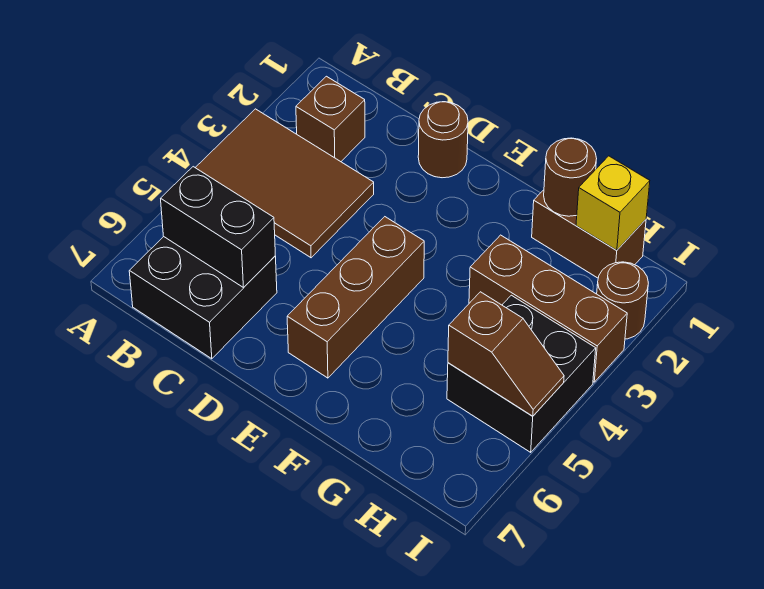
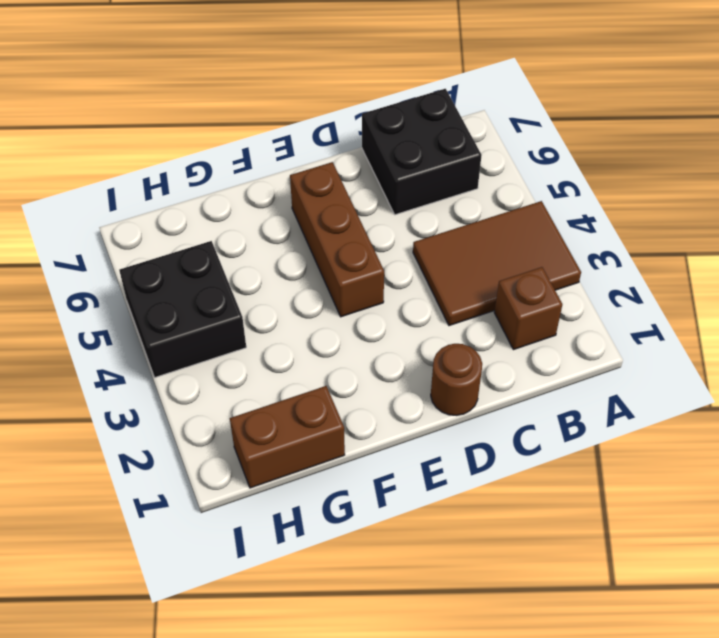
none -> brown 1x3 brick [469,235,627,382]
none -> brown 1x1 round brick [597,262,648,339]
none -> black 1x2 brick [161,167,275,288]

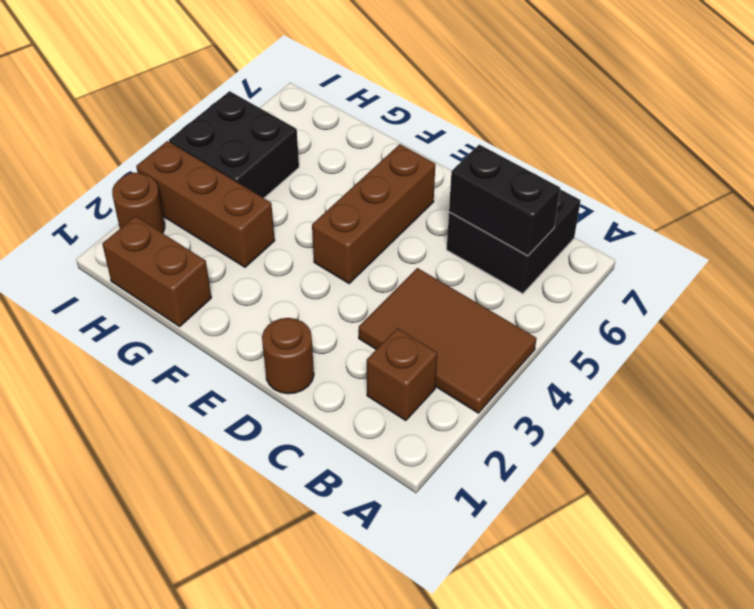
none -> brown 1x1 round brick [544,138,597,216]
none -> yellow 1x1 brick [576,156,650,250]
none -> brown 1x2 slope [448,292,564,416]

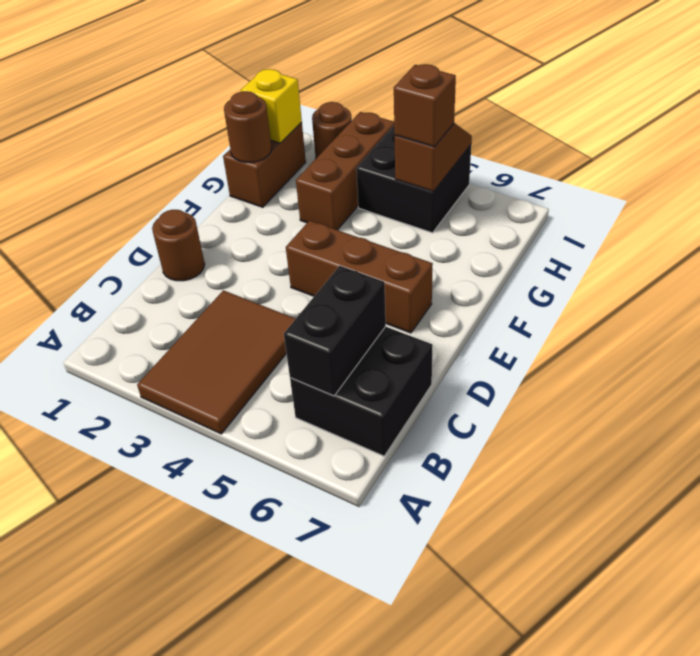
brown 1x1 brick [394,64,456,147] -> brown 1x1 brick moved to [296,76,365,162]

